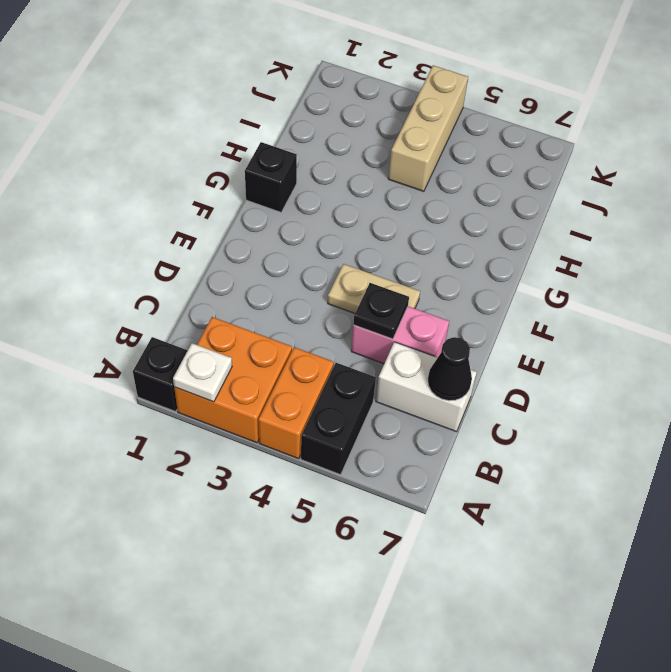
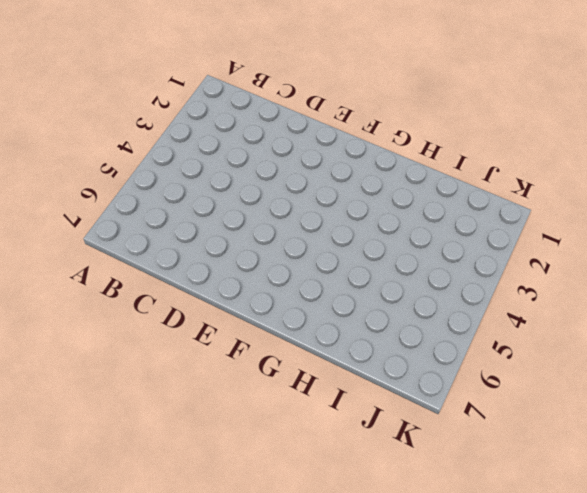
none -> black 1x1 brick [133,337,188,412]
none -> orange 2x2 brick [174,317,292,443]
none -> orange 1x2 brick [258,347,334,459]

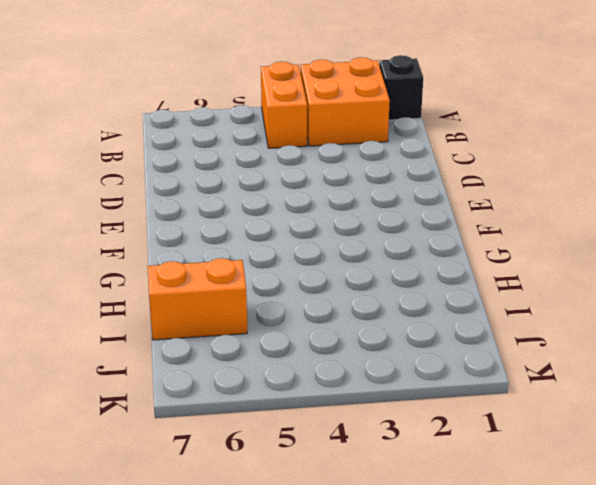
orange 1x2 brick [148,258,247,340] -> none
none -> black 1x2 brick [301,363,376,475]
none -> white 1x2 brick [376,342,477,432]
none -> pink 1x2 brick [351,306,449,364]

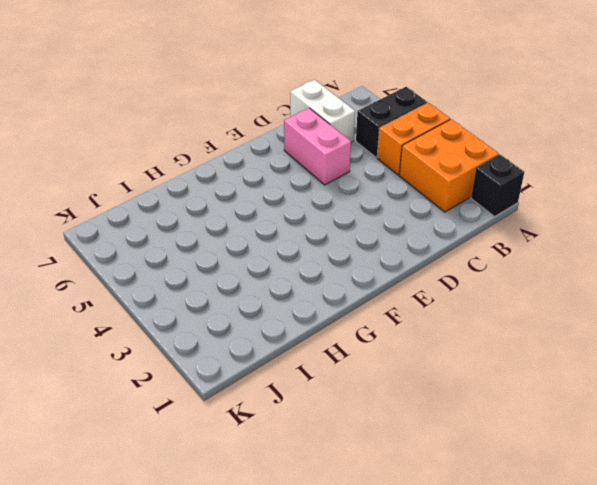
none -> tan 1x2 plate [328,264,420,313]
none -> black 1x1 brick [245,142,297,212]
none -> tan 1x3 brick [388,65,468,191]

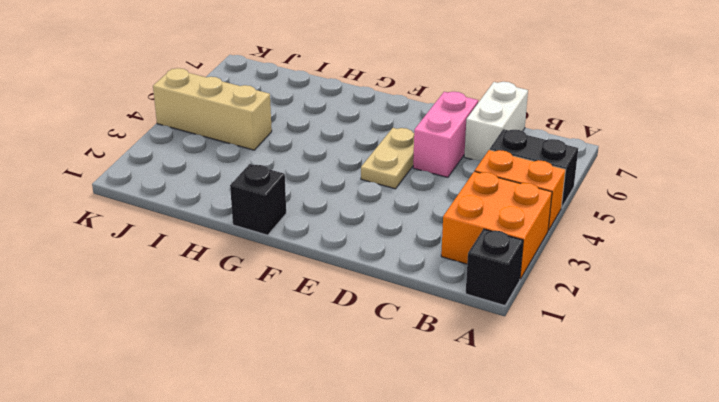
none -> white 1x1 plate [173,343,232,402]
none -> black 1x1 cone [428,337,472,401]
none -> black 1x1 plate [353,283,409,339]

